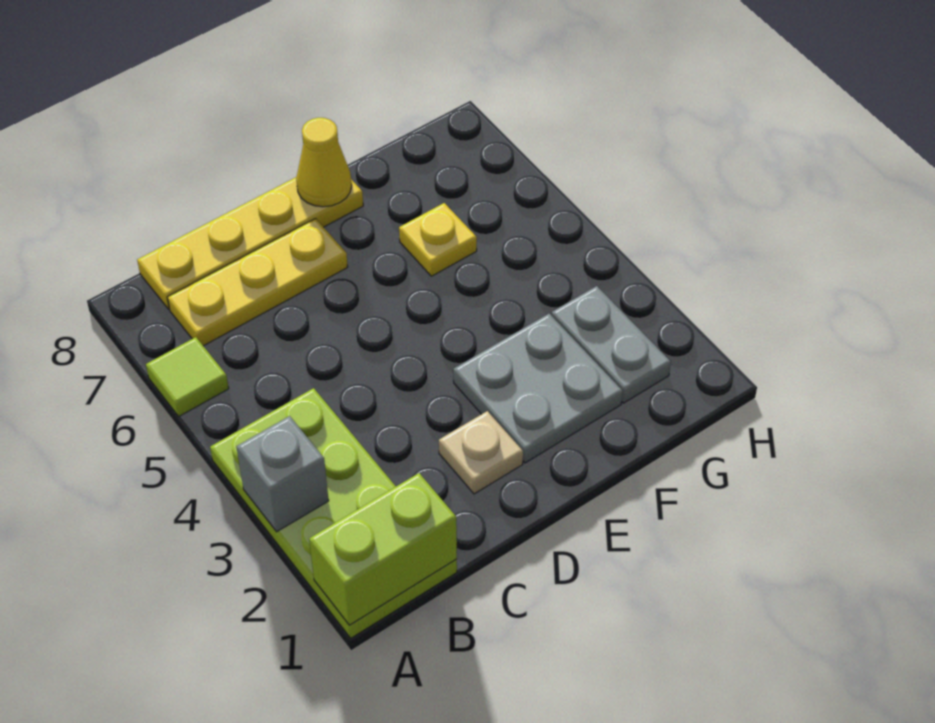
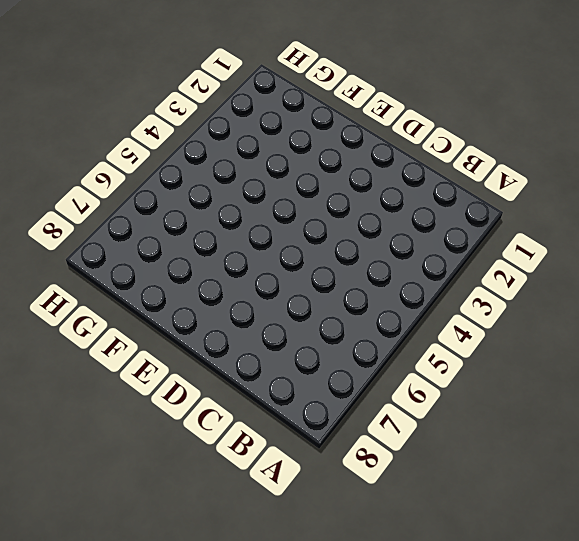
none -> lime 2x4 plate [210,388,457,638]
none -> lime 1x1 tile [146,337,229,416]

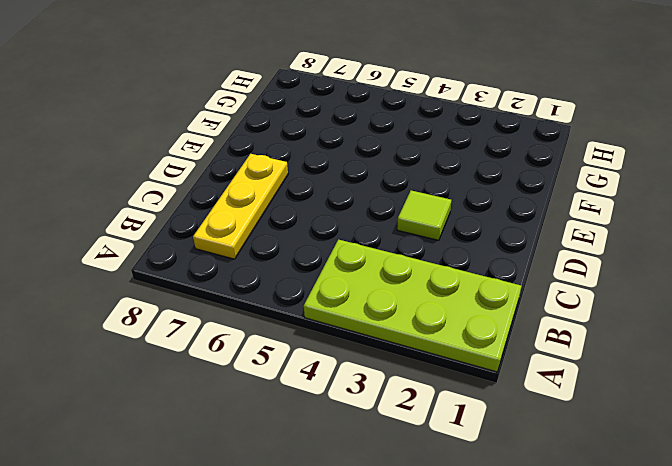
lime 1x1 tile [397,190,451,240] -> lime 1x1 tile moved to [146,337,229,416]
none -> yellow 1x4 plate [137,177,363,309]
none -> tan 1x1 plate [439,411,523,494]

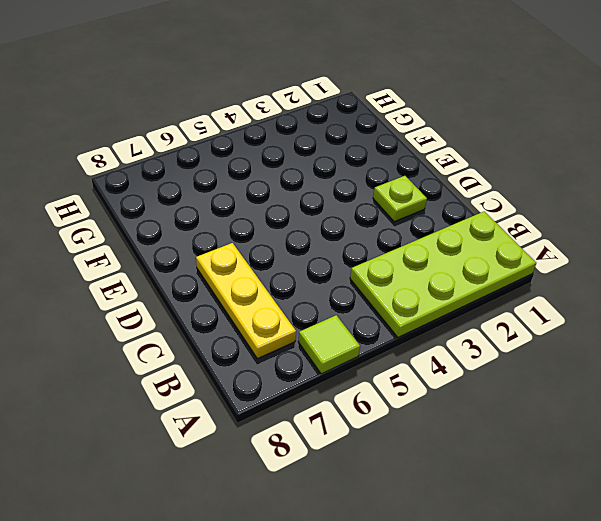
lime 1x1 plate [373,176,427,222] -> tan 1x1 plate [439,411,523,494]
none -> yellow 1x4 plate [137,177,363,309]
none -> grey 2x2 plate [453,314,623,463]

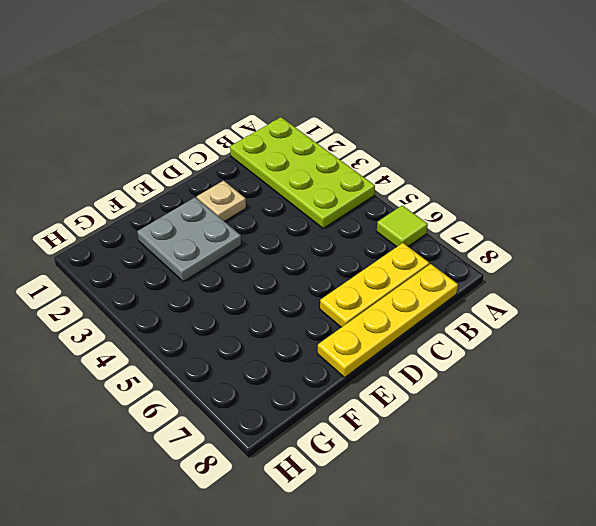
none -> yellow 1x1 plate [399,203,477,276]
none -> grey 1x2 plate [551,286,671,403]

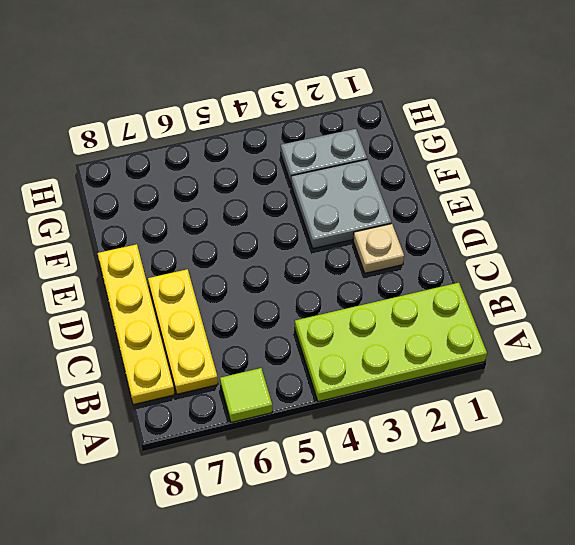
none -> yellow 1x1 plate [399,203,477,276]
none -> lime 1x2 brick [309,473,457,625]

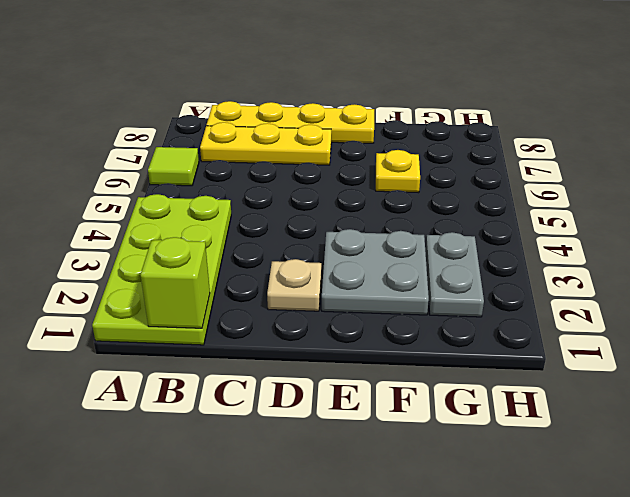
lime 1x1 brick [140,237,210,328] -> lime 1x2 brick [309,473,457,625]
none -> grey 1x1 brick [236,416,329,532]
none -> yellow 1x1 cone [296,118,352,207]

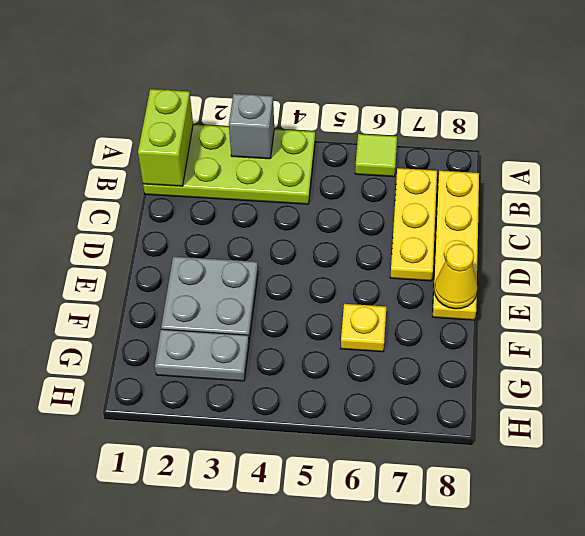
none -> tan 1x1 plate [439,411,523,494]

